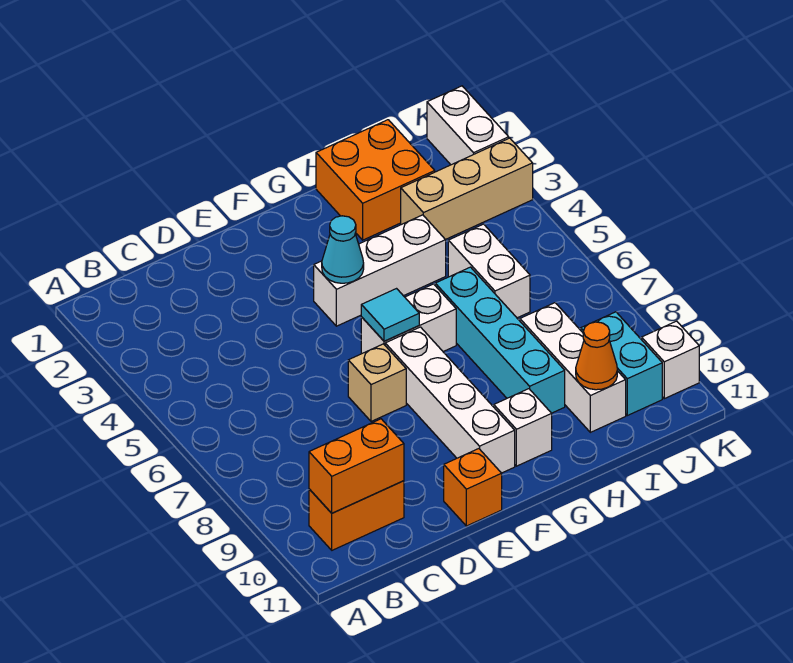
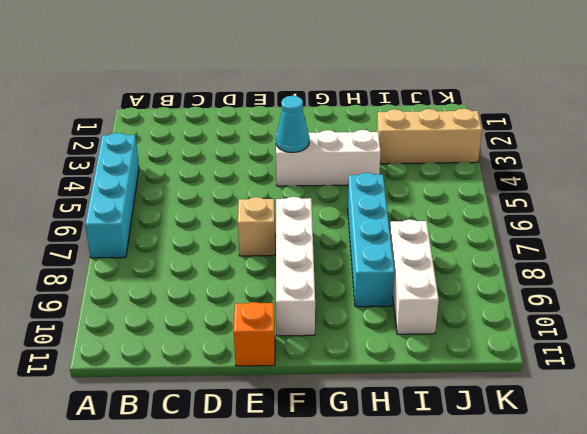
cyan 1x4 brick [85,133,139,258] -> none
none -> orange 1x2 brick [309,481,404,550]
none -> white 1x2 brick [361,284,456,354]
none -> white 1x1 brick [494,389,552,466]

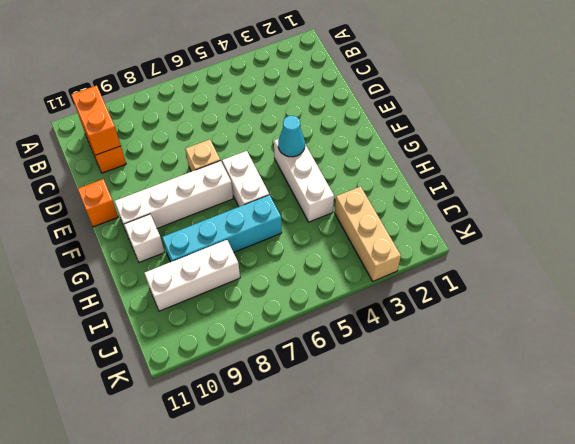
none -> orange 2x2 brick [316,120,435,240]
none -> white 1x2 brick [448,224,530,318]
none -> cyan 1x2 brick [581,312,662,416]

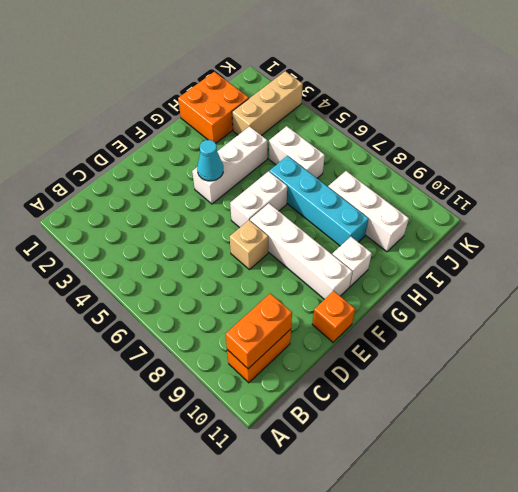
none -> cyan 1x2 brick [581,312,662,416]
none -> white 1x2 brick [427,86,509,165]
none -> white 1x1 brick [642,321,699,399]

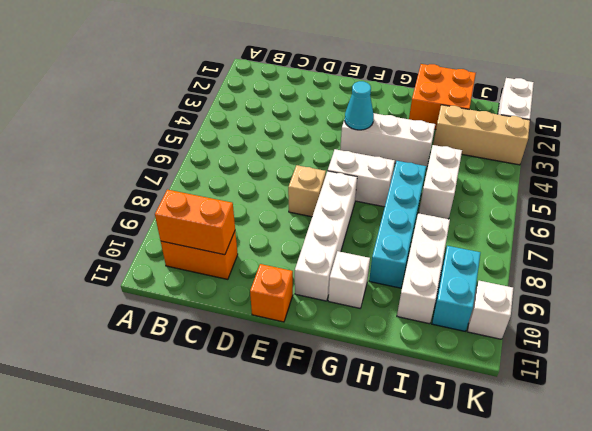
none -> cyan 1x1 tile [361,289,419,341]
none -> orange 1x1 cone [576,322,617,390]

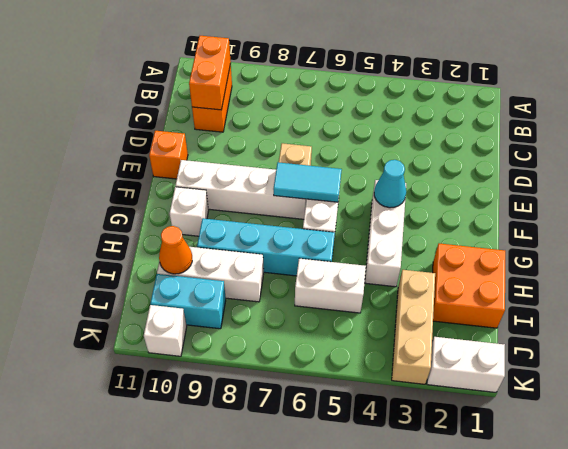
cyan 1x2 tile [273,162,342,202] -> cyan 1x1 tile [361,289,419,341]

